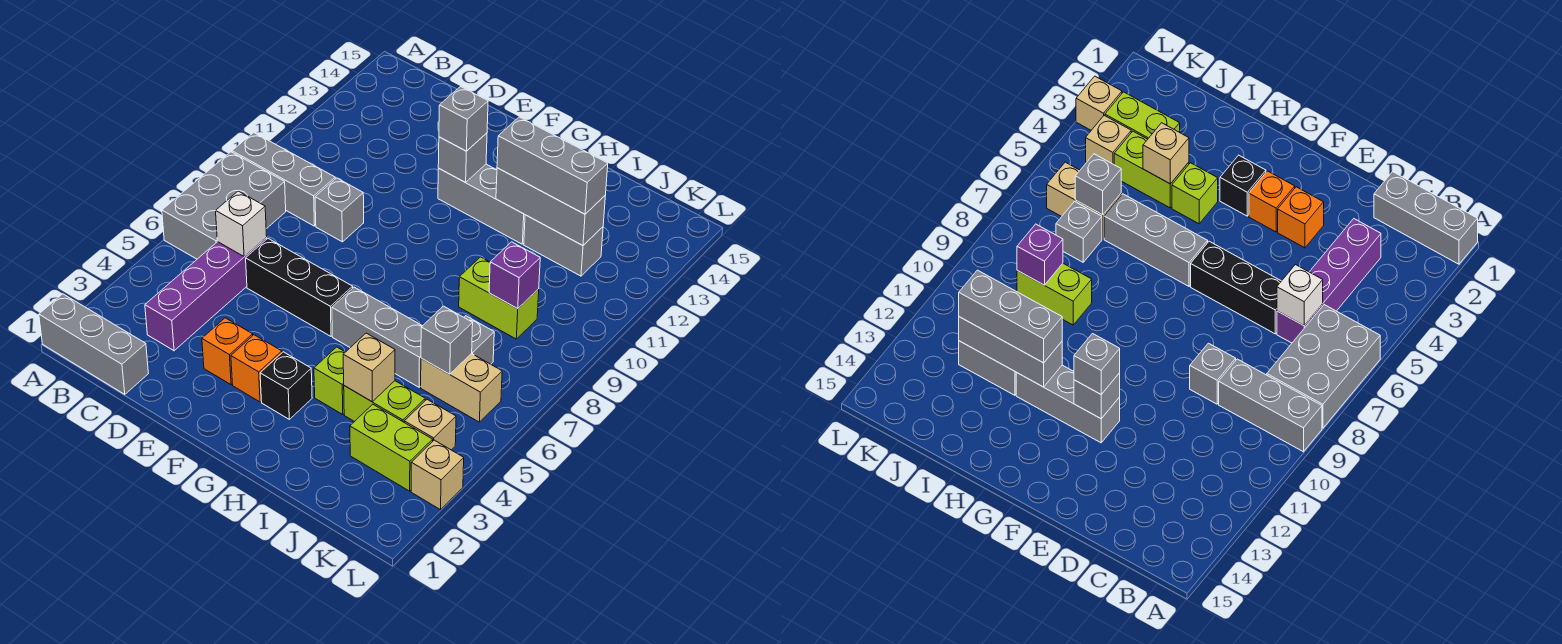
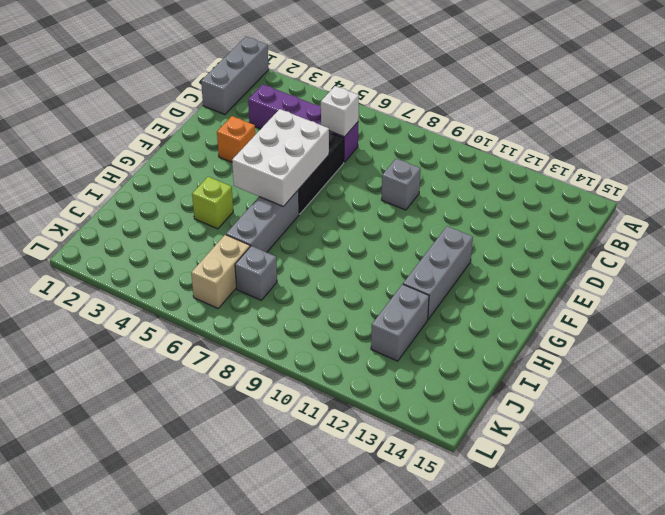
white 2x3 brick [232,109,329,207] -> none
none -> grey 2x3 brick [162,152,286,259]
none -> grey 1x3 brick [232,133,335,226]
none -> orange 1x1 brick [231,335,282,402]

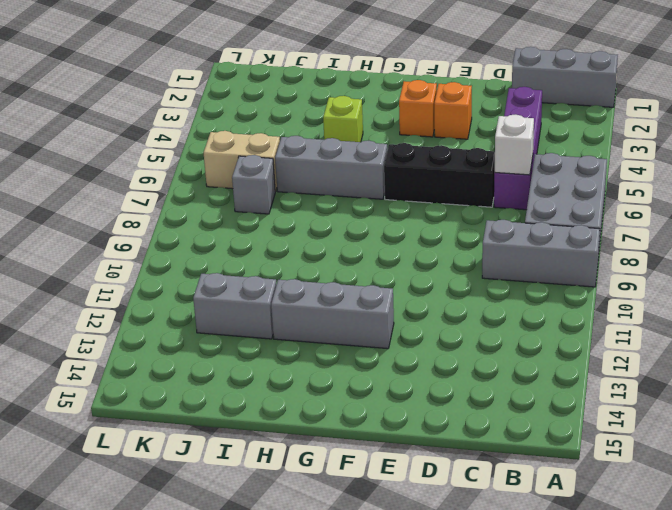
none -> grey 1x1 brick [315,178,364,242]
none -> black 1x1 brick [260,352,312,419]
none -> lime 1x2 brick [344,381,425,422]

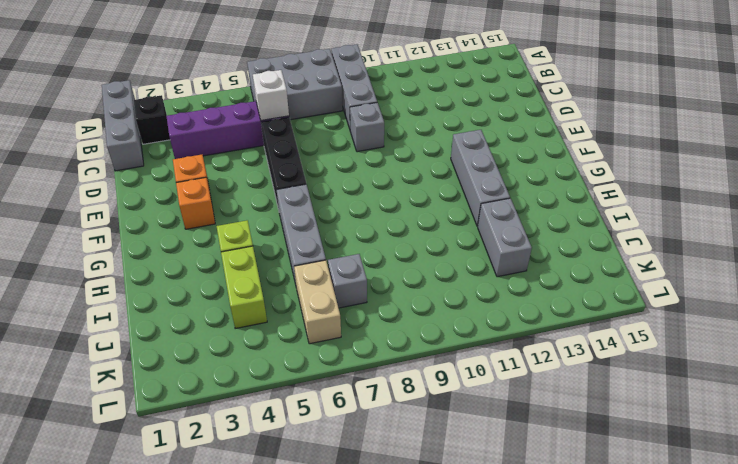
black 1x1 brick [134,95,170,144] -> black 1x1 brick moved to [260,352,312,419]
none -> lime 1x2 brick [459,257,539,339]
none -> lime 1x2 brick [350,404,433,491]
none -> tan 1x1 brick [404,400,456,450]

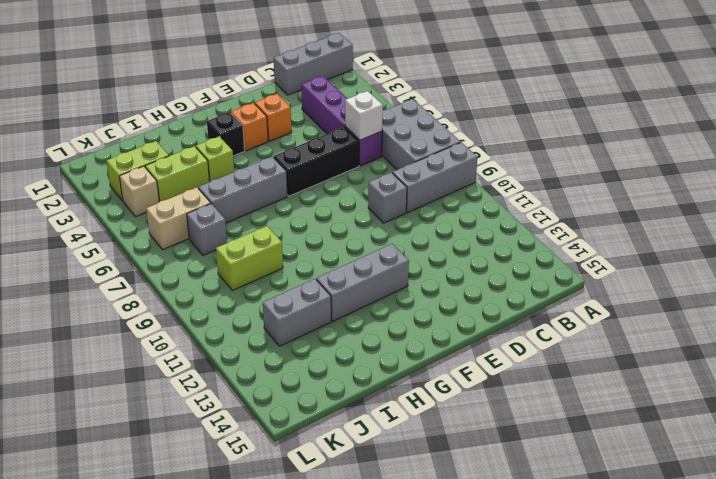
none -> tan 1x1 brick [411,440,464,510]
none -> grey 1x1 brick [438,133,487,183]
none -> grey 1x3 brick [496,168,606,245]

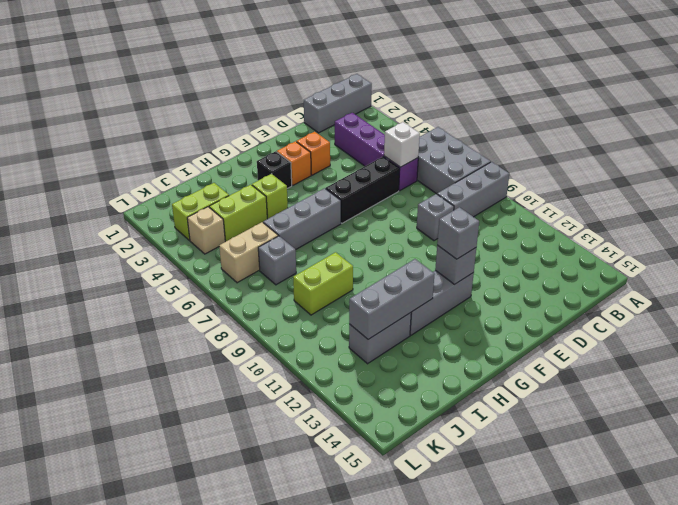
none -> tan 1x1 brick [411,440,464,510]
none -> tan 1x1 brick [343,333,395,402]
none -> grey 1x1 brick [421,306,473,374]

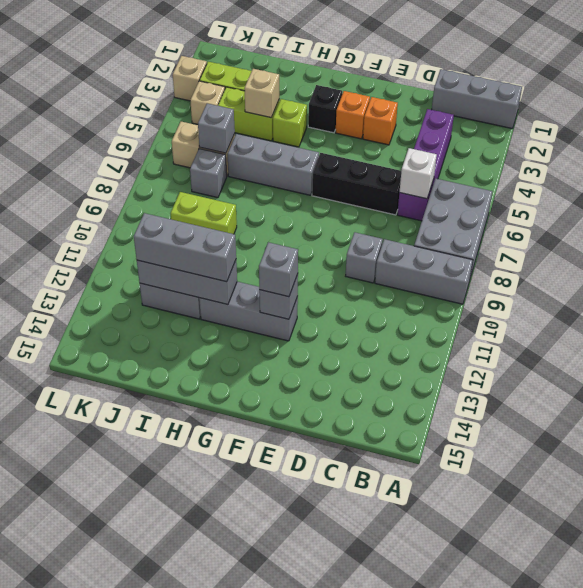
none -> purple 1x1 brick [489,242,540,309]

